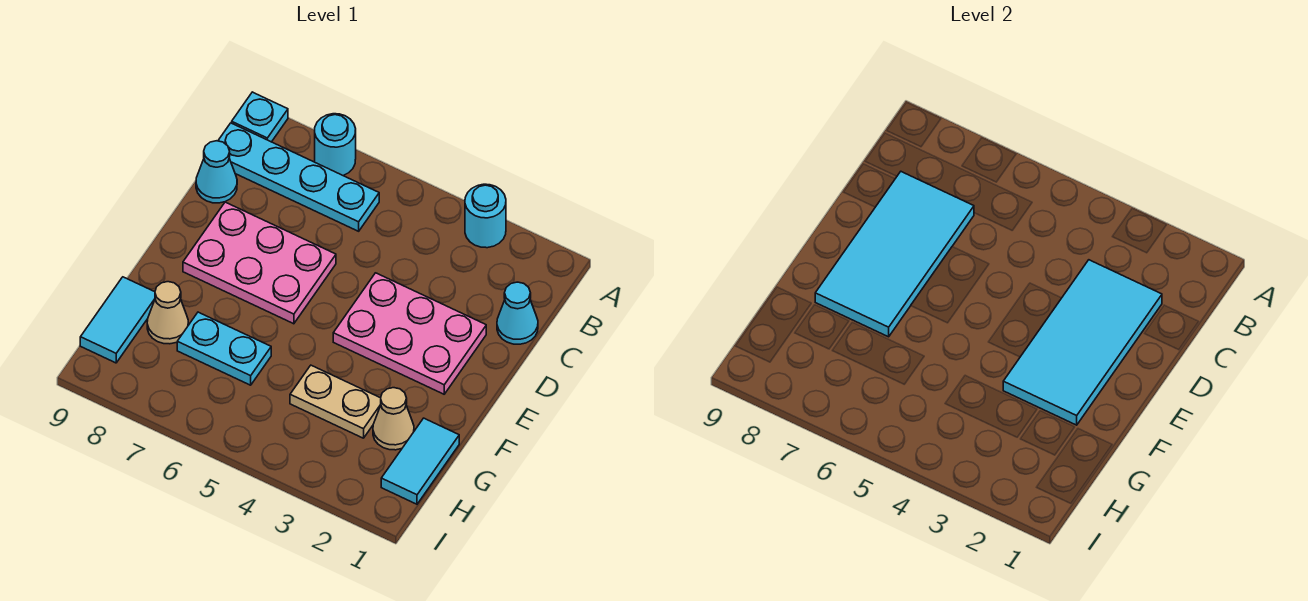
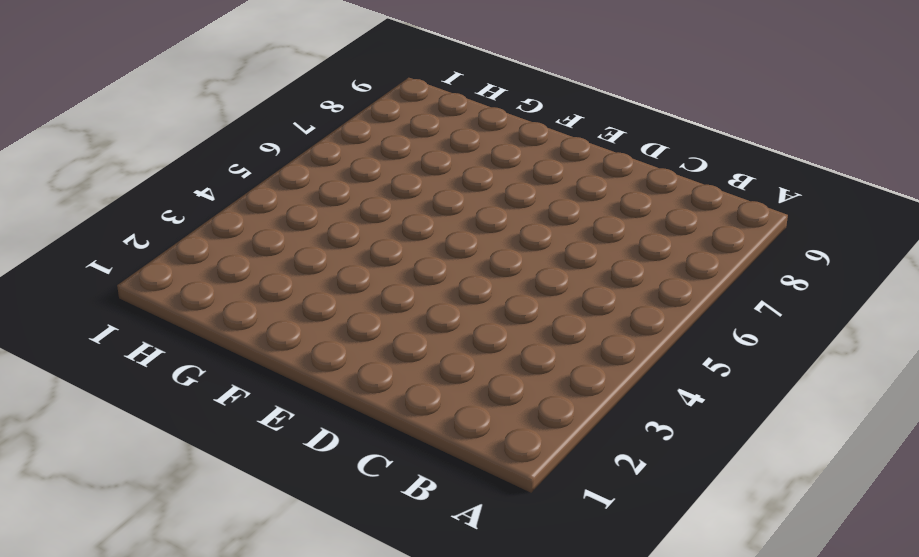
none -> cyan 1x1 round brick [465,184,506,248]
none -> cyan 1x1 round brick [315,114,356,176]
none -> cyan 1x1 plate [232,92,288,142]

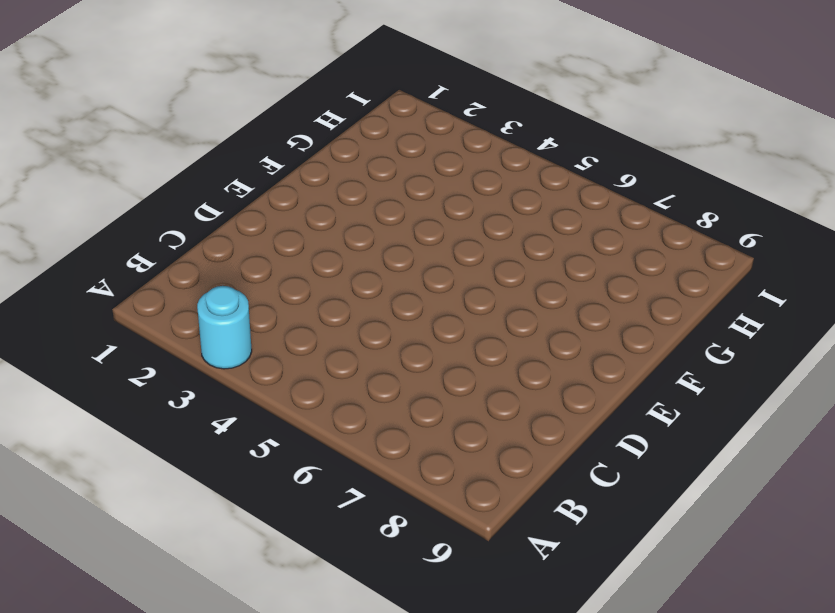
none -> cyan 1x1 round brick [315,114,356,176]
none -> cyan 1x1 plate [232,92,288,142]
none -> cyan 1x4 plate [218,123,379,231]

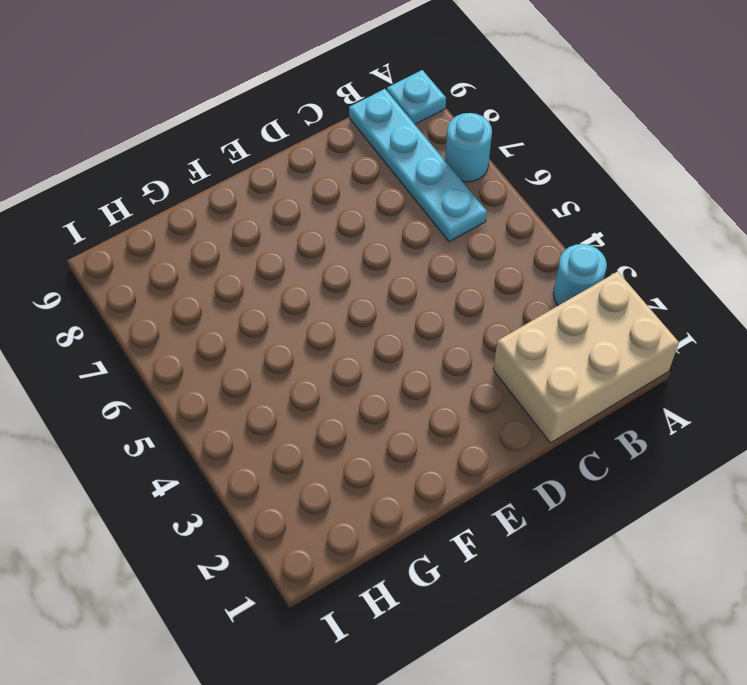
tan 2x3 brick [493,272,679,443] -> cyan 1x1 cone [497,282,538,344]
none -> cyan 1x1 cone [196,141,237,203]
none -> pink 2x3 plate [333,273,486,394]
none -> pink 2x3 plate [183,202,336,324]

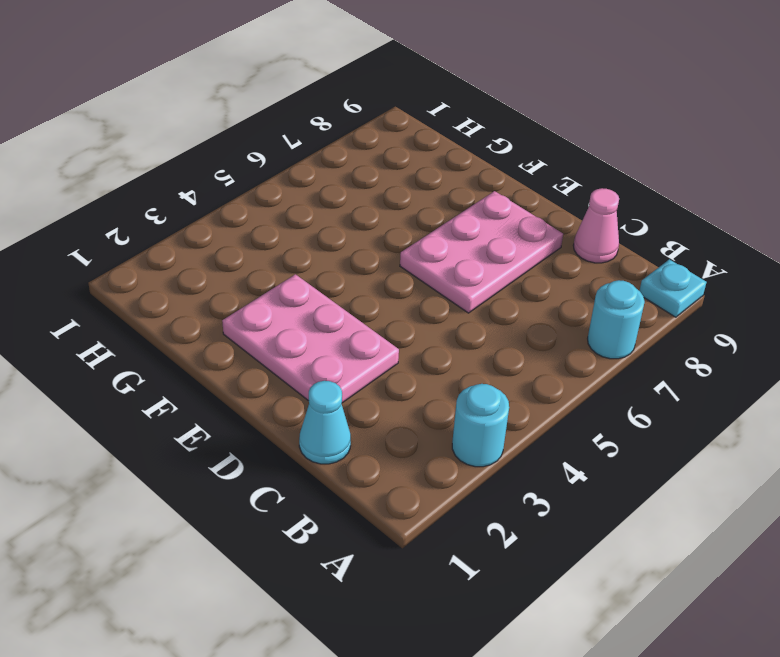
pink 1x1 cone [573,188,619,263] -> cyan 1x1 cone [196,141,237,203]
pink 2x3 plate [222,274,399,403] -> pink 2x3 plate turned to [333,273,486,394]
none -> cyan 1x4 plate [218,123,379,231]
none -> cyan 1x2 tile [381,418,459,504]
none -> tan 1x1 cone [373,388,414,450]

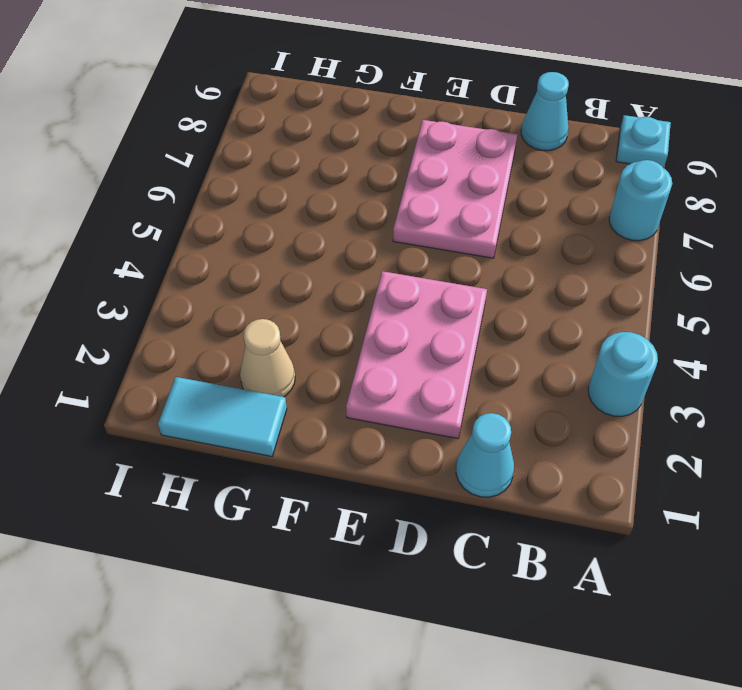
none -> cyan 1x4 plate [218,123,379,231]
none -> tan 1x2 plate [290,365,381,438]
none -> cyan 1x2 plate [177,312,271,385]

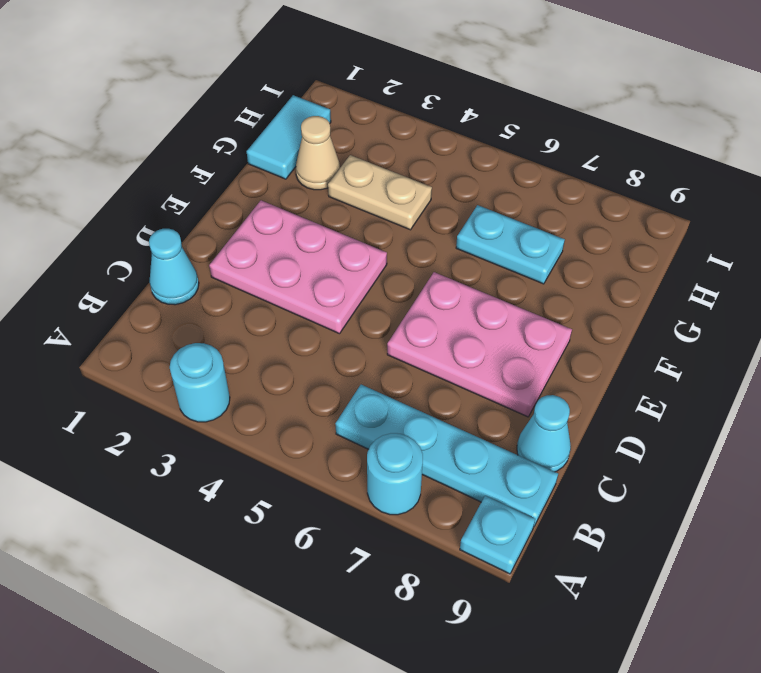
none -> tan 1x1 cone [147,282,188,344]
none -> cyan 1x2 tile [80,277,155,363]
none -> cyan 2x4 tile [1003,260,1162,425]

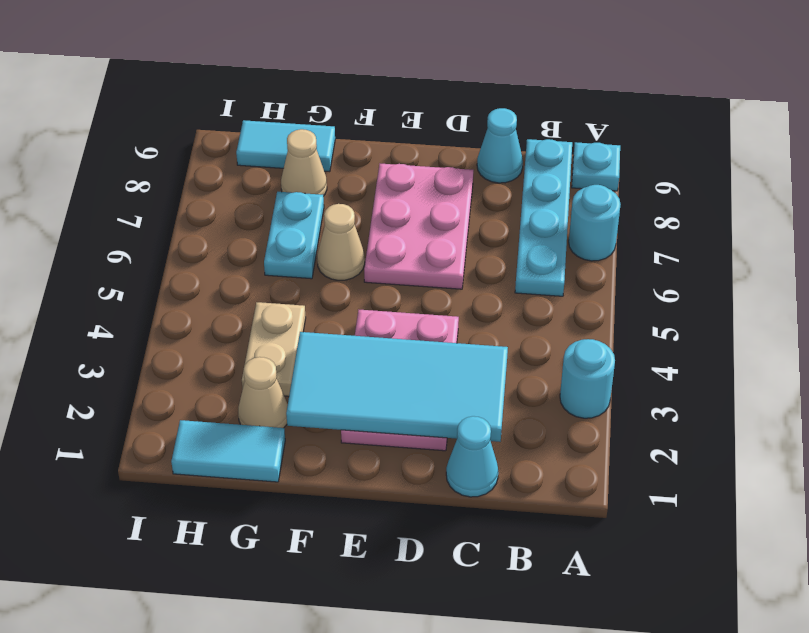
tan 1x1 cone [317,204,365,280] -> none
none -> cyan 2x4 tile [815,172,974,337]

